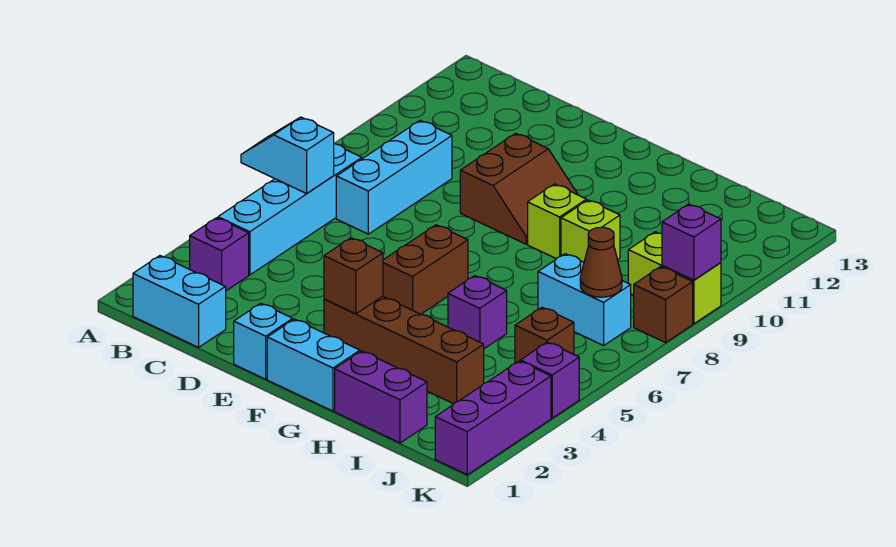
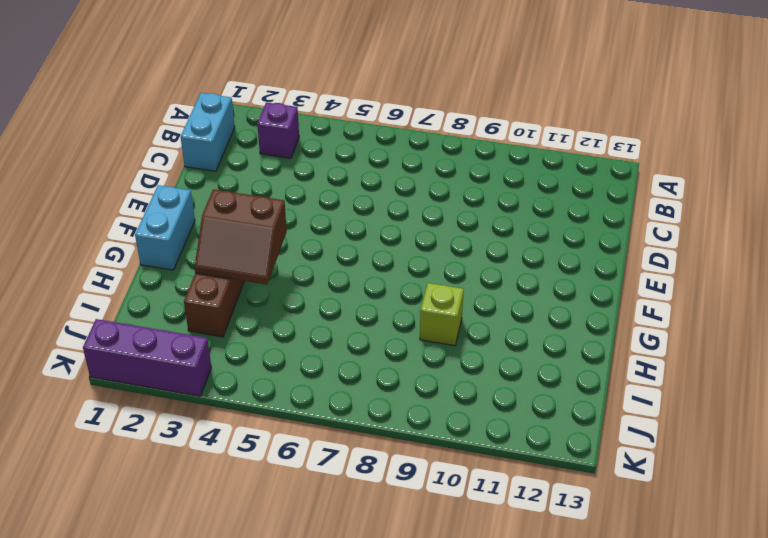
brown 2x2 slope [195,189,287,285] -> brown 2x2 slope moved to [460,133,578,244]
none -> cyan 1x4 brick [218,144,362,275]
none -> cyan 1x3 brick [336,120,452,234]
none -> cyan 1x1 brick [234,303,293,379]

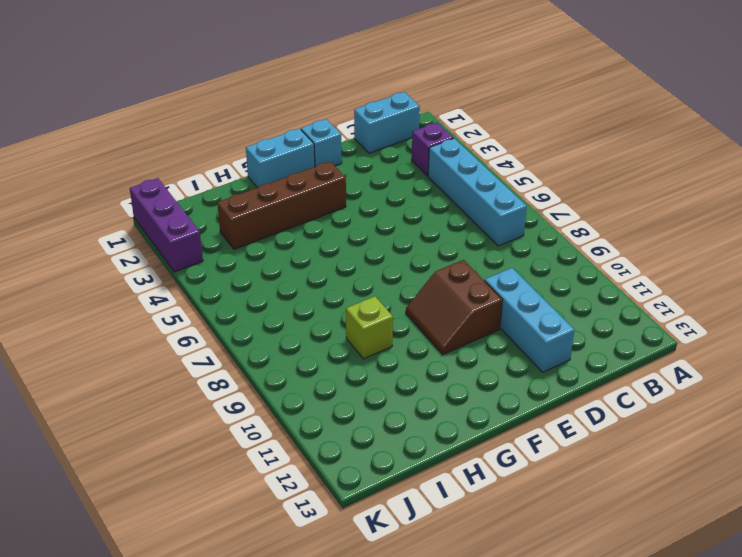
cyan 1x3 brick [485,268,574,372] -> cyan 1x3 brick moved to [336,120,452,234]
none -> brown 1x2 brick [383,225,468,314]
none -> lime 1x1 brick [528,184,586,259]
none -> purple 1x2 brick [335,351,427,443]

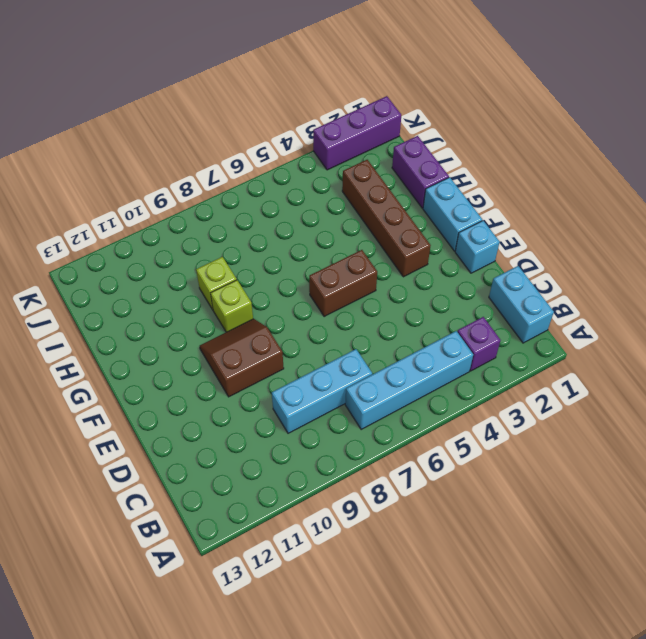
none -> purple 1x1 brick [448,276,507,349]
none -> cyan 1x2 brick [538,254,631,345]
none -> brown 1x1 brick [515,307,574,363]

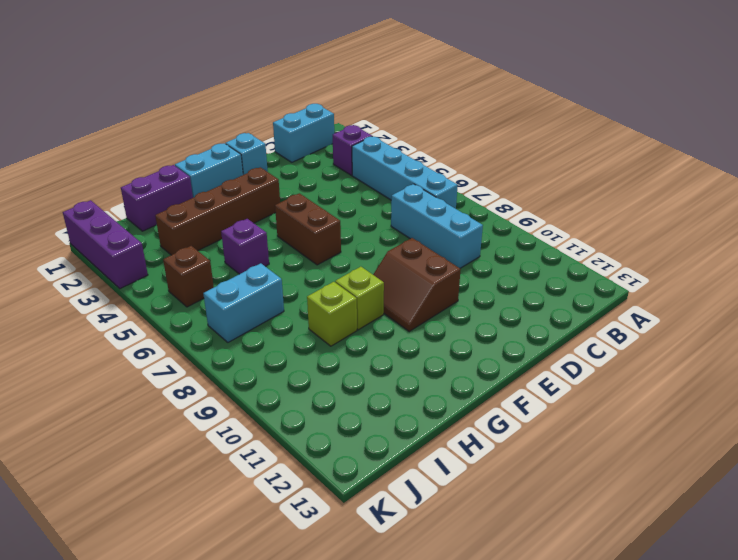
none -> lime 1x2 brick [628,232,721,324]
none -> purple 1x1 brick [520,342,579,418]
none -> brown 1x1 brick [634,267,693,343]

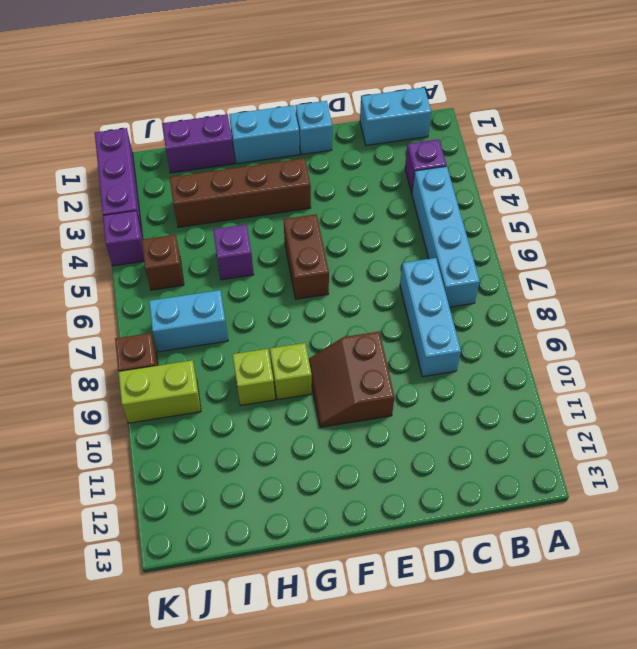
none -> cyan 1x2 slope [241,117,334,194]
none -> brown 1x1 brick [324,238,383,314]
none -> brown 1x1 cone [580,227,622,297]

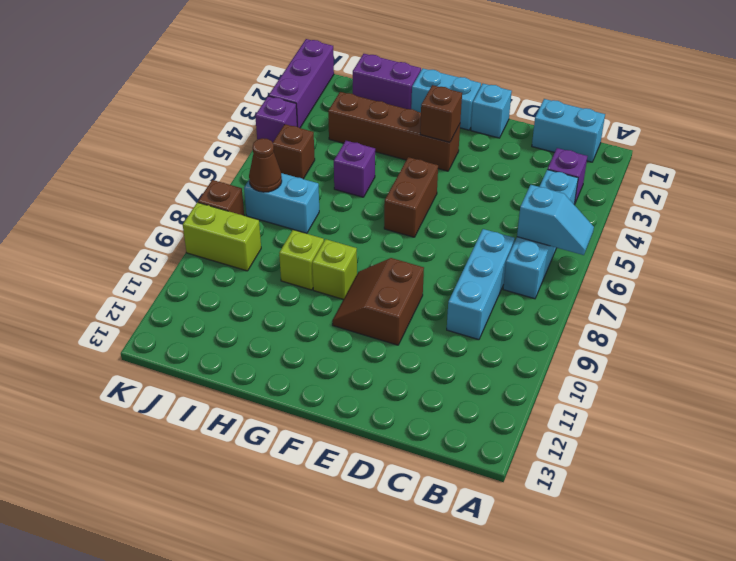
none -> purple 1x1 brick [662,204,721,280]

